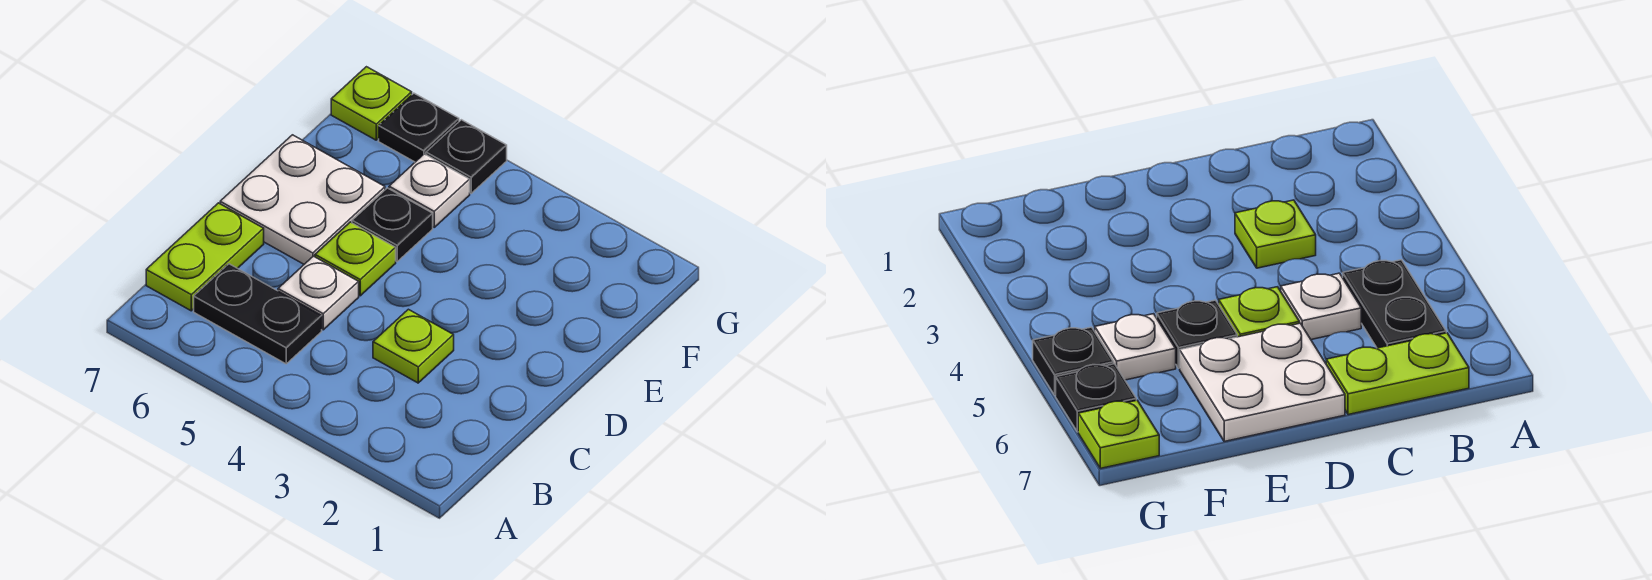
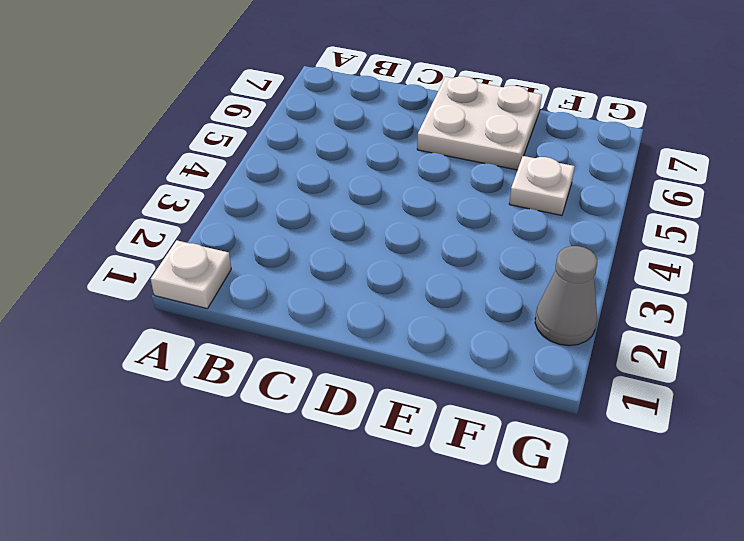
white 1x1 plate [151,240,231,309] -> white 1x1 plate moved to [278,256,359,330]
grey 1x1 cone [535,246,597,346] -> none
none -> black 1x2 plate [194,264,322,364]
none -> lime 1x2 plate [146,203,264,311]

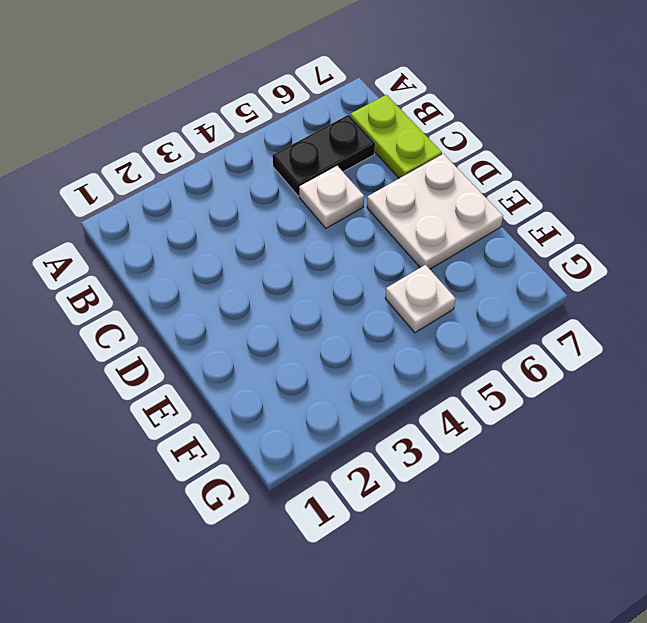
none -> lime 1x1 plate [373,309,454,383]
none -> lime 1x1 plate [315,222,396,296]

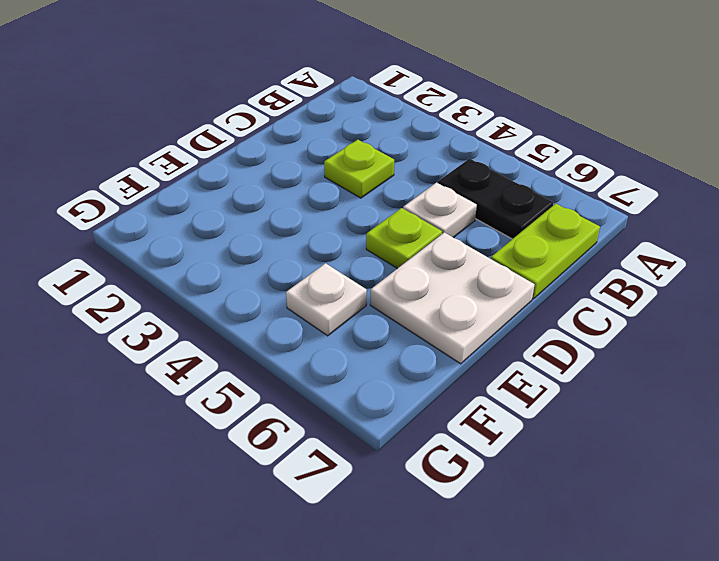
none -> black 1x1 plate [352,188,433,261]
none -> black 1x1 plate [426,120,507,193]

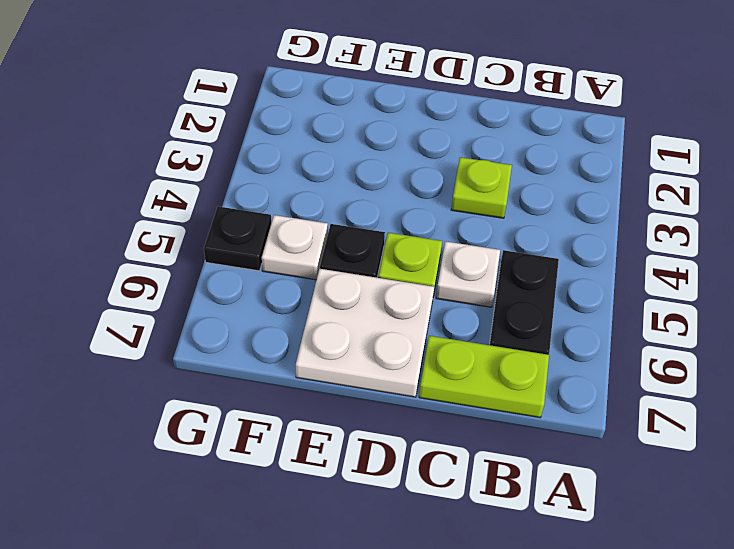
none -> black 1x1 plate [379,93,459,162]
none -> lime 1x1 plate [331,67,412,140]

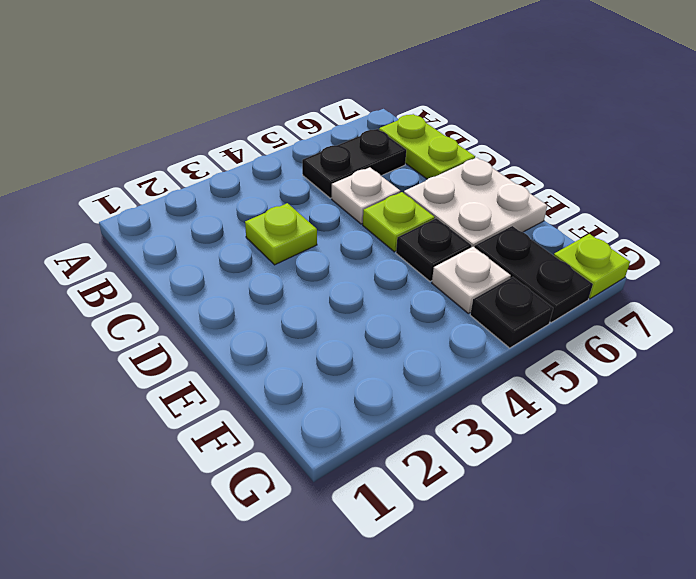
black 1x2 plate [475,226,593,323] -> black 1x1 plate [379,93,459,162]

